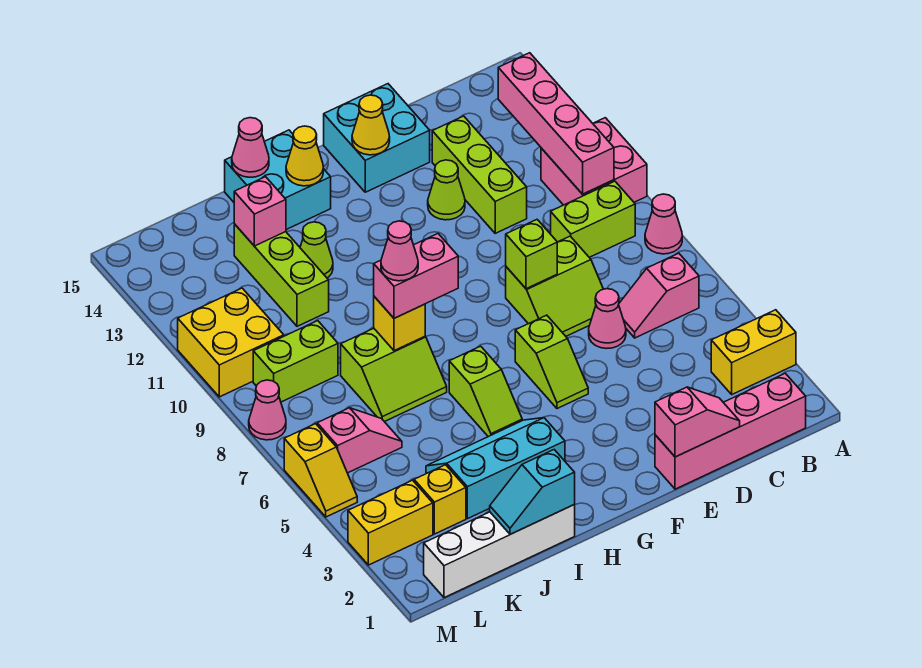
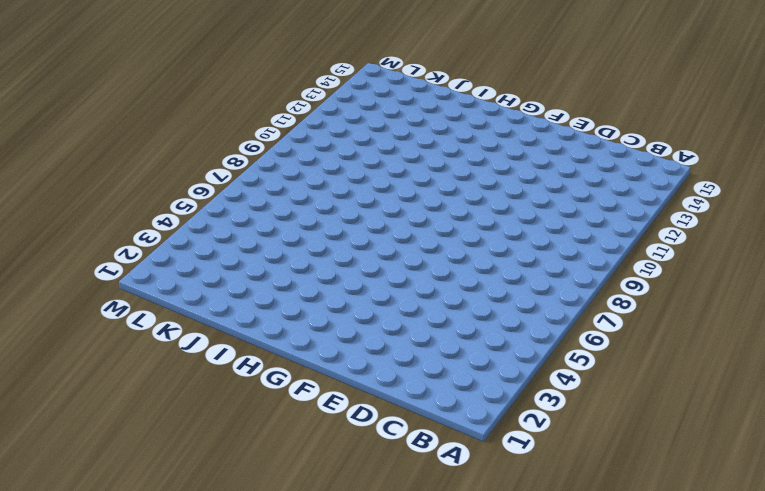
none -> yellow 1x2 brick [711,310,796,394]
none -> pink 1x1 cone [645,194,682,254]
none -> pink 2x2 brick [541,118,647,205]
none -> pink 1x4 brick [655,373,806,489]

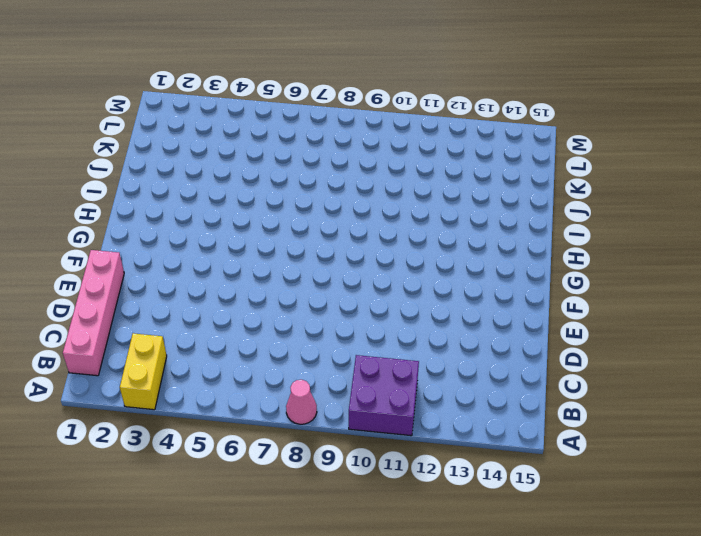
purple 2x2 brick [349,355,419,436] -> pink 2x2 brick [541,118,647,205]
none -> pink 1x2 slope [619,253,699,338]
none -> lime 1x2 brick [551,181,635,257]
none -> pink 1x1 cone [589,289,626,349]
none -> lime 2x2 slope [506,236,603,336]

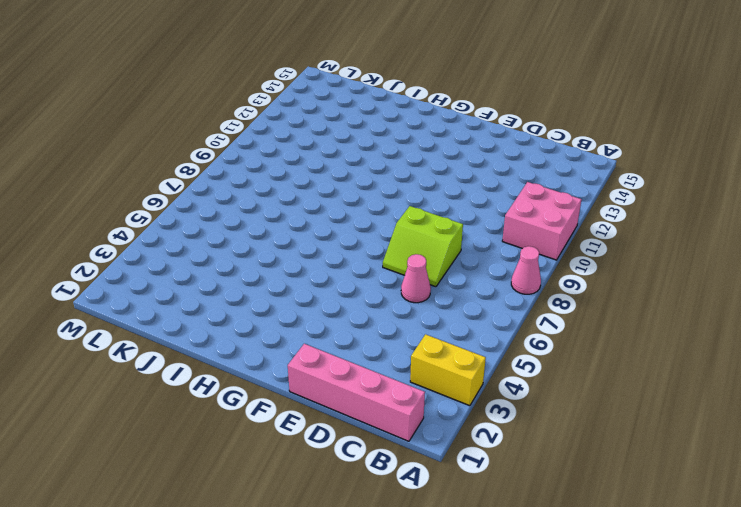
none -> pink 1x2 slope [619,253,699,338]
none -> lime 1x2 brick [551,181,635,257]
none -> lime 1x3 brick [432,116,527,233]
none -> lime 1x1 cone [428,160,465,220]

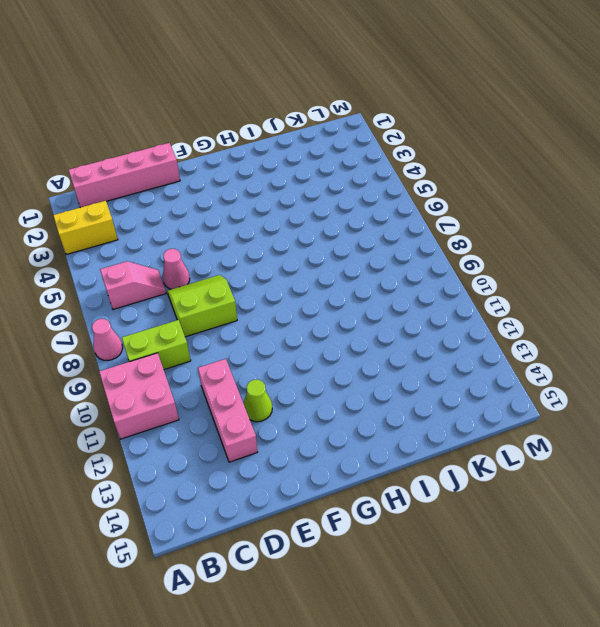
pink 1x3 brick [198,359,257,462] -> lime 1x3 brick [432,116,527,233]
none -> cyan 2x2 brick [324,84,430,192]
none -> lime 1x2 slope [515,315,588,409]
none -> cyan 2x3 slope [426,418,565,519]
none -> lime 1x2 slope [449,346,522,437]

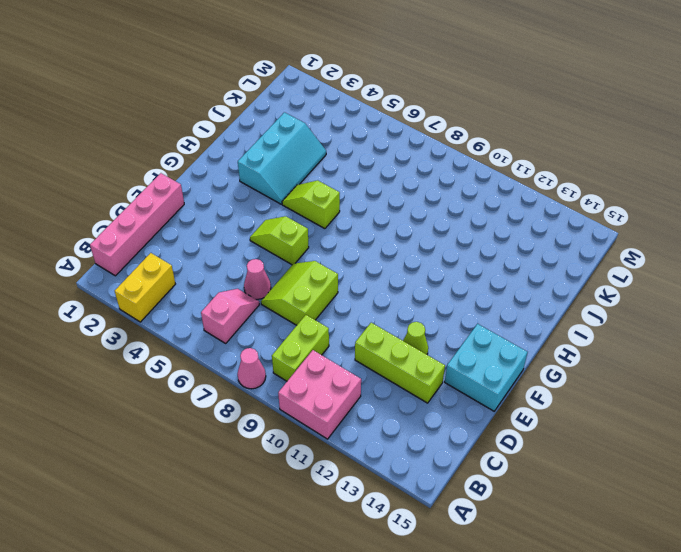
none -> cyan 2x2 brick [225,130,331,230]
none -> white 1x4 brick [424,505,575,598]
none -> lime 2x2 slope [341,328,447,422]
none -> lime 1x1 cone [300,222,333,278]

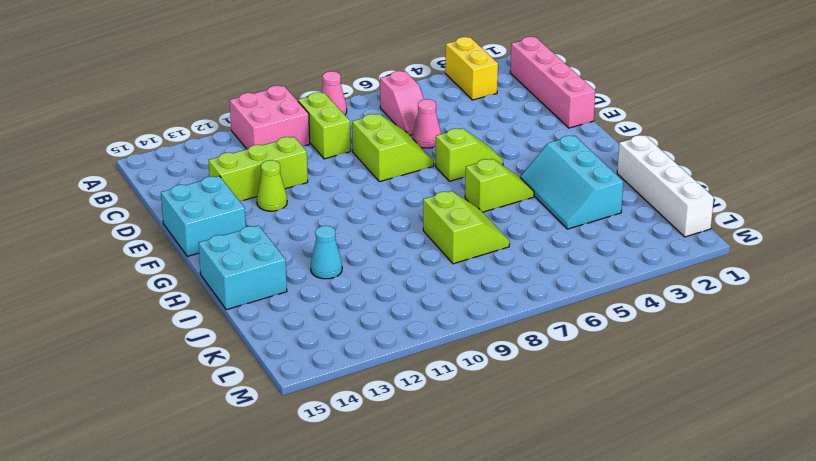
cyan 1x1 cone [311,226,342,279] -> lime 1x1 cone [300,222,333,278]
none -> lime 1x3 brick [234,224,329,326]
none -> yellow 1x1 brick [414,465,466,534]
none -> pink 1x2 slope [317,408,402,473]
none -> lime 1x2 brick [253,321,338,402]

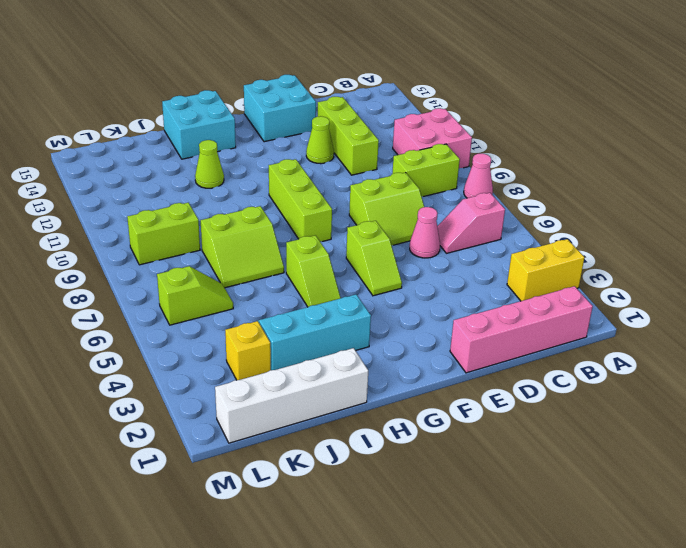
lime 1x3 brick [269,159,332,242] -> lime 1x3 brick moved to [234,224,329,326]
lime 1x2 slope [157,266,233,325] -> pink 1x2 slope [317,408,402,473]
none -> yellow 1x2 brick [348,480,433,565]
none -> yellow 2x2 brick [178,288,284,397]
none -> yellow 1x2 slope [284,424,357,517]
none -> pink 1x1 cone [249,380,286,440]

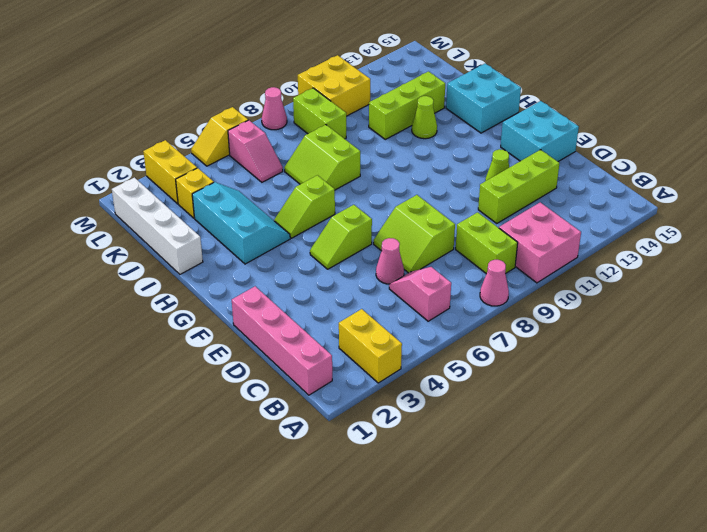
none -> pink 1x4 brick [498,53,614,194]
none -> pink 1x2 slope [655,387,740,457]
none -> lime 1x1 brick [506,220,557,289]
none -> yellow 1x1 cone [352,95,390,155]

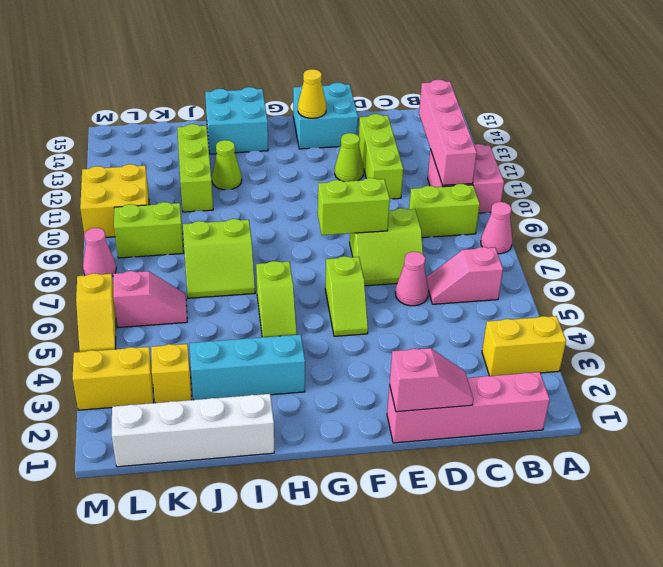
lime 1x2 brick [318,178,390,235] -> lime 1x1 brick [506,220,557,289]
none -> yellow 1x1 cone [286,126,323,186]
none -> cyan 1x2 slope [490,450,575,534]
none -> yellow 1x1 brick [374,297,425,351]
none -> pink 1x1 cone [232,118,269,177]

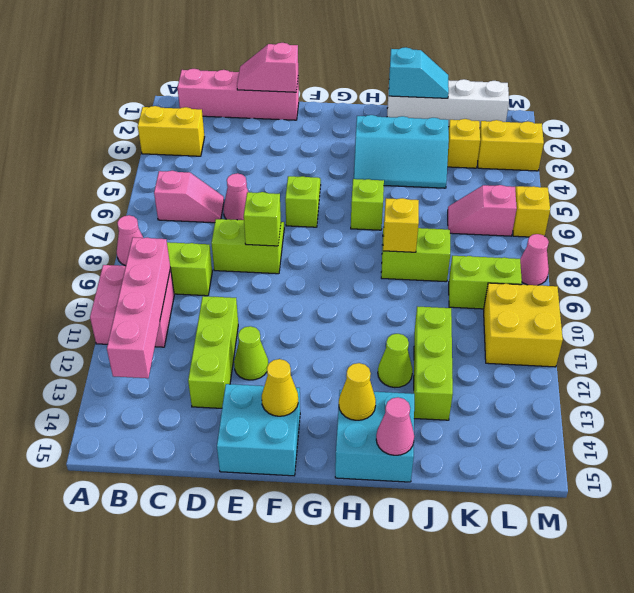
none -> pink 1x1 brick [234,177,286,246]
none -> pink 1x2 brick [374,234,458,318]
none -> pink 1x1 cone [381,221,418,281]

